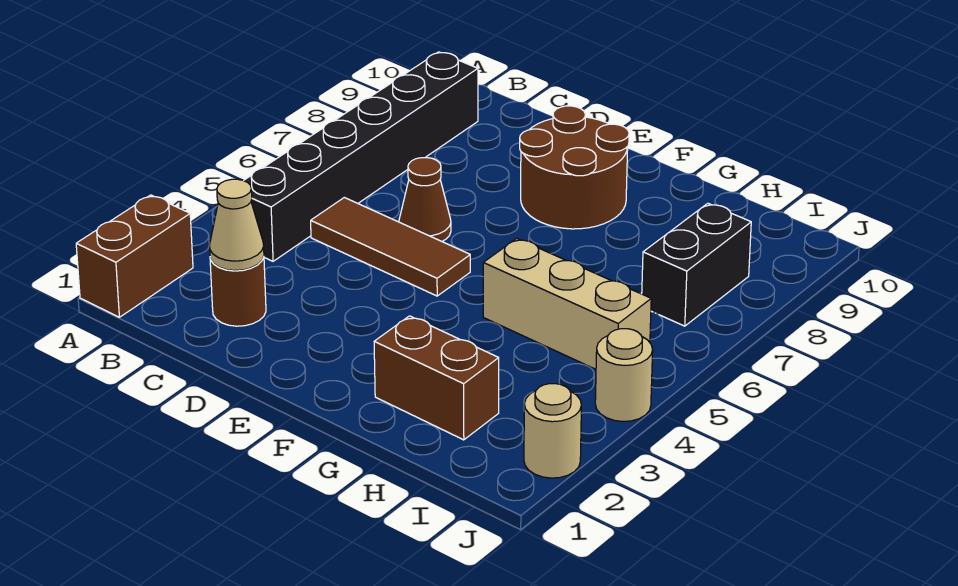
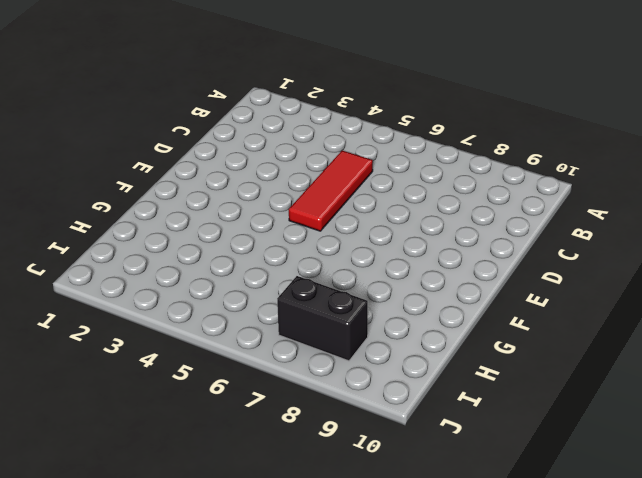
red 1x3 tile [289,150,373,231] -> brown 1x3 tile [311,198,470,296]
none -> brown 1x2 brick [76,195,193,317]
none -> black 1x6 brick [244,52,478,261]
none -> brown 1x1 round brick [210,257,266,326]

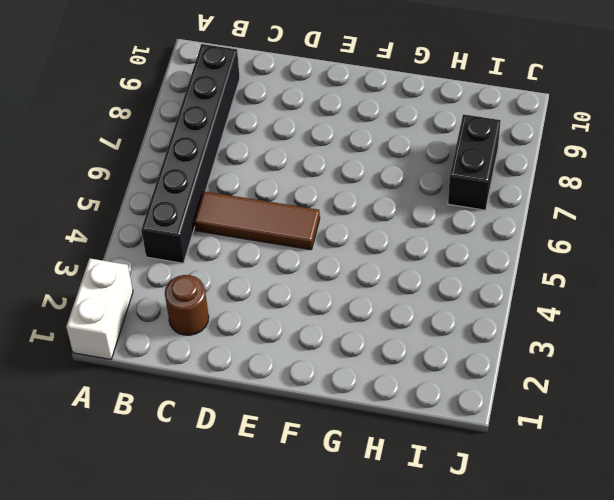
white 1x2 brick [66,259,133,360] -> brown 1x2 brick [76,195,193,317]
none -> brown 1x1 cone [399,158,451,241]
none -> brown 2x2 round brick [520,106,629,229]
none -> brown 1x2 brick [374,316,499,440]

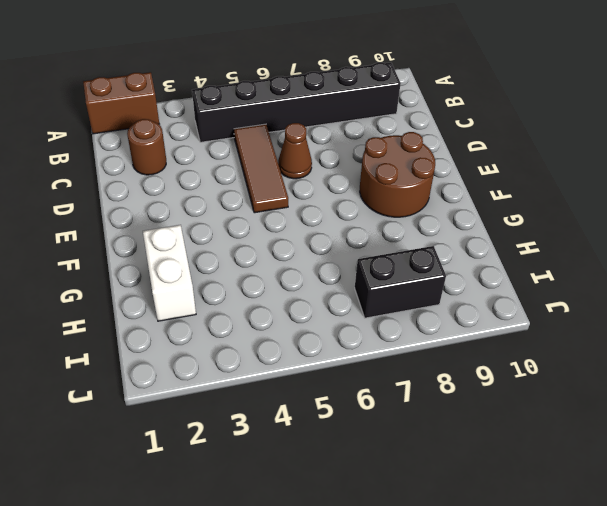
white 1x2 brick [143,225,196,321] -> brown 1x2 brick [374,316,499,440]
none -> tan 1x3 brick [483,239,651,369]
none -> tan 1x1 round brick [524,384,581,478]
none -> tan 1x1 round brick [595,329,653,422]

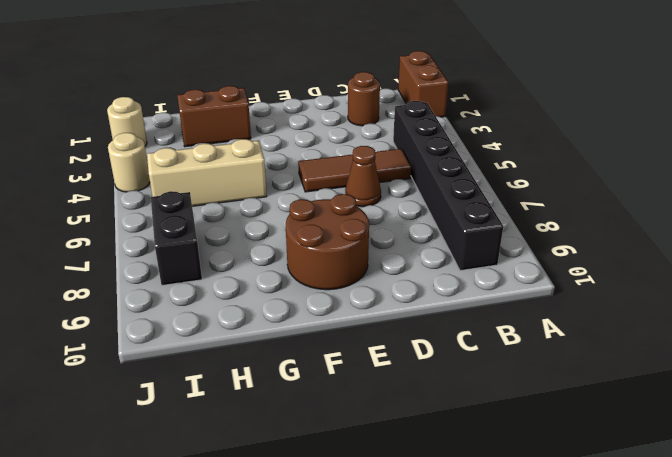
none -> tan 1x1 cone [210,179,264,271]

